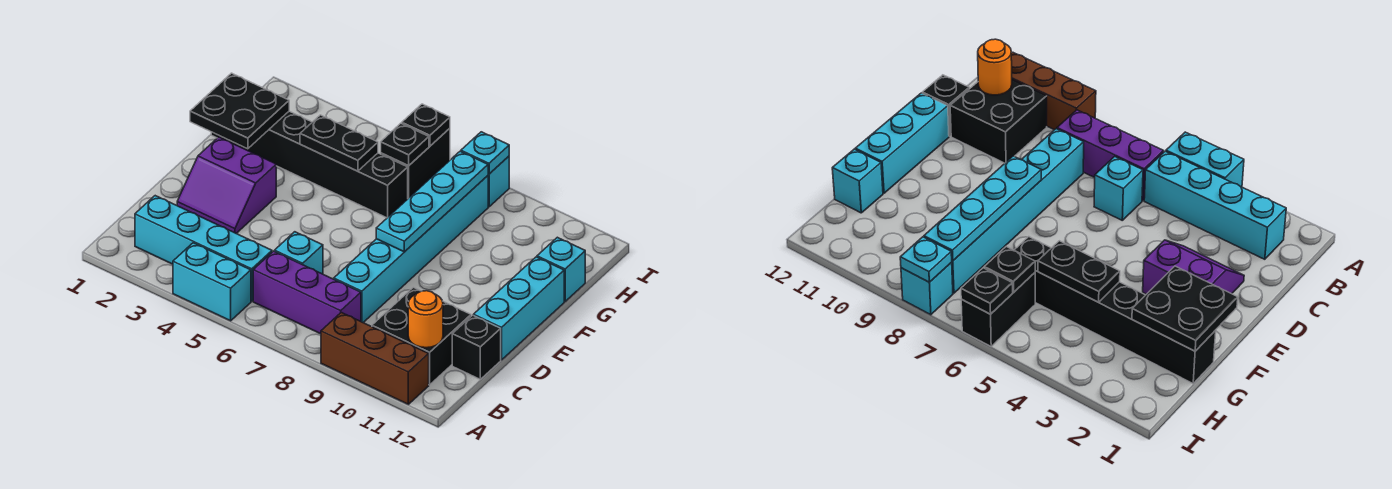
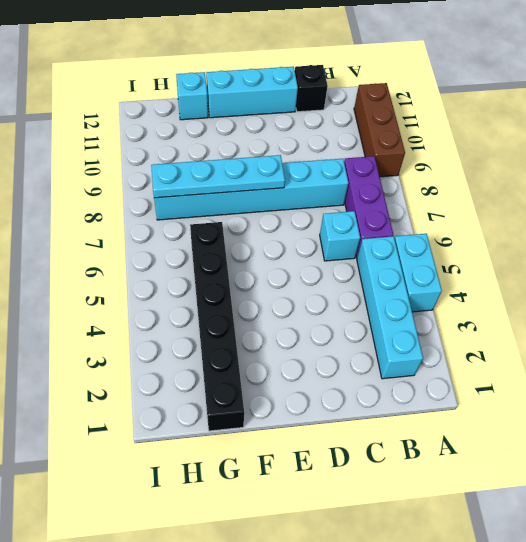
none -> black 2x2 brick [372,287,471,385]
none -> purple 2x2 slope [177,137,276,233]
none -> black 1x2 brick [381,128,450,198]

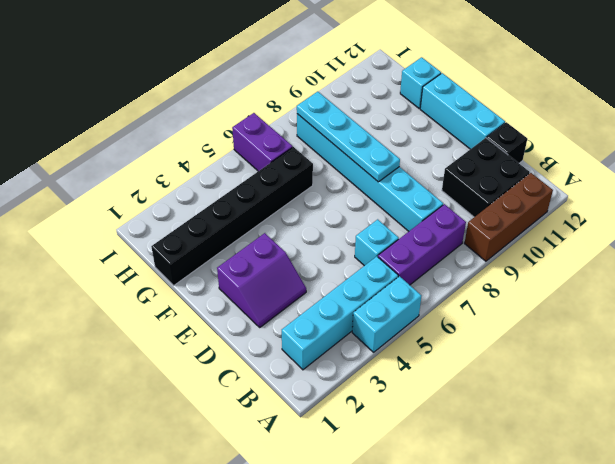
purple 1x2 brick [232,113,293,171] -> black 1x2 brick [381,128,450,198]
none -> cyan 1x1 brick [488,156,509,207]
none -> orange 1x1 round brick [408,291,443,348]
none -> black 2x2 plate [190,73,289,149]

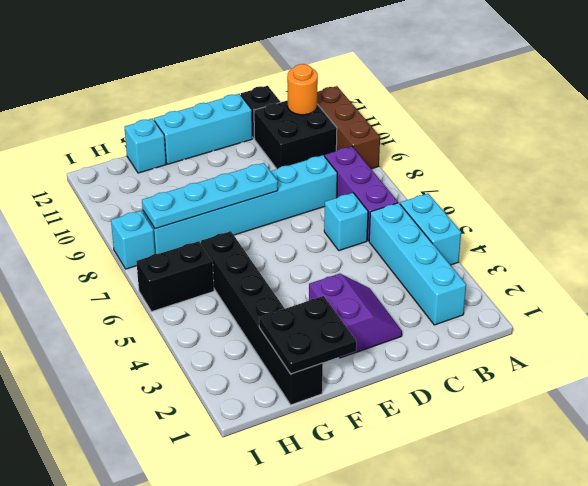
none -> black 1x2 plate [300,115,378,171]
none -> black 1x1 plate [381,123,429,166]
none -> black 1x1 plate [402,104,450,146]

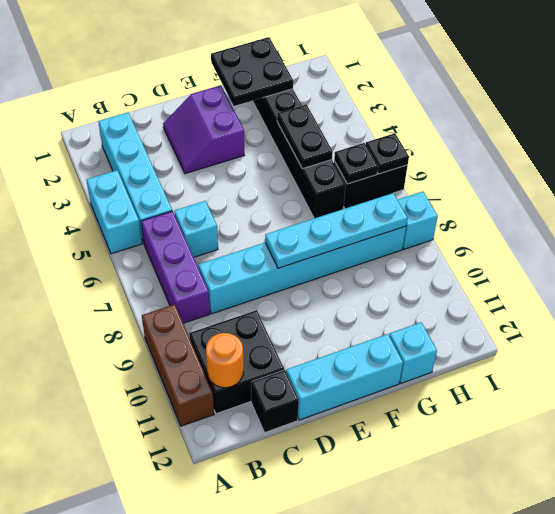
none -> cyan 1x1 plate [461,132,509,174]

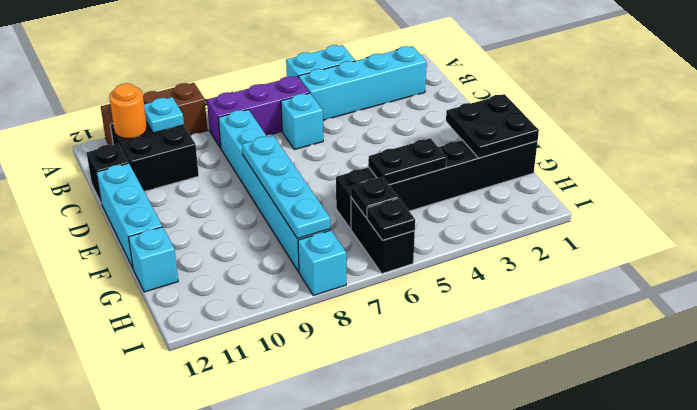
cyan 1x1 plate [144,97,184,133] -> cyan 1x1 plate moved to [461,132,509,174]
none -> purple 2x2 slope [177,137,276,233]

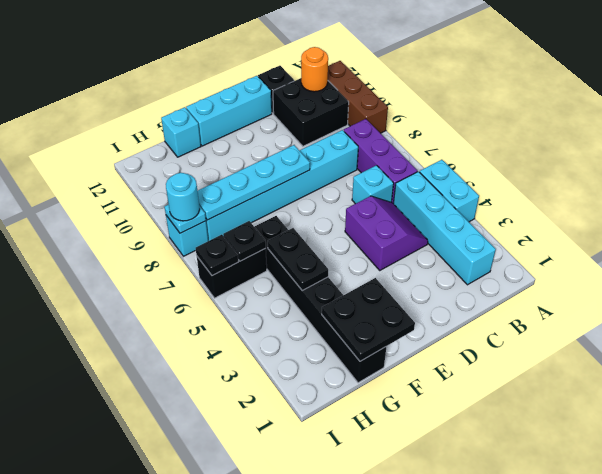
purple 2x2 slope [345,196,428,270] -> purple 2x2 slope moved to [177,137,276,233]
cyan 1x1 round brick [166,173,200,221] -> none

